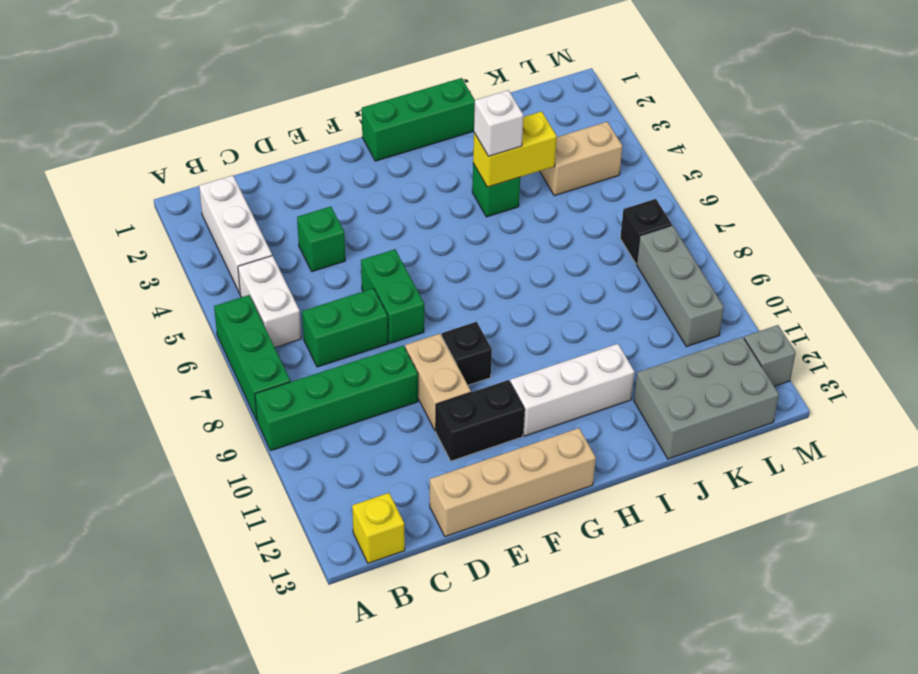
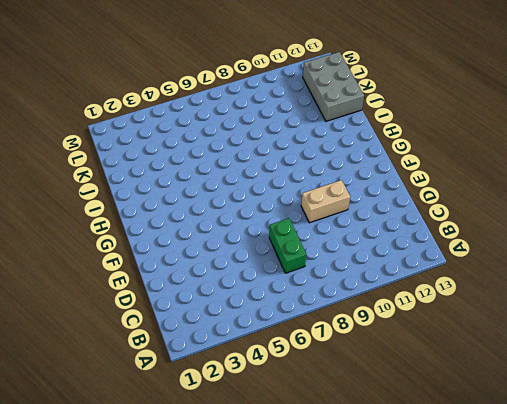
none -> green 1x3 brick [214,295,290,420]
none -> green 1x4 brick [255,346,418,450]
none -> white 1x3 brick [199,175,272,293]

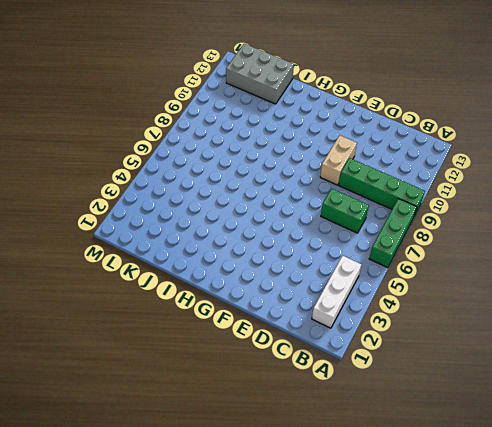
none -> white 1x2 brick [238,256,301,347]
none -> yellow 1x1 brick [352,493,405,563]
none -> green 1x1 brick [297,206,345,272]

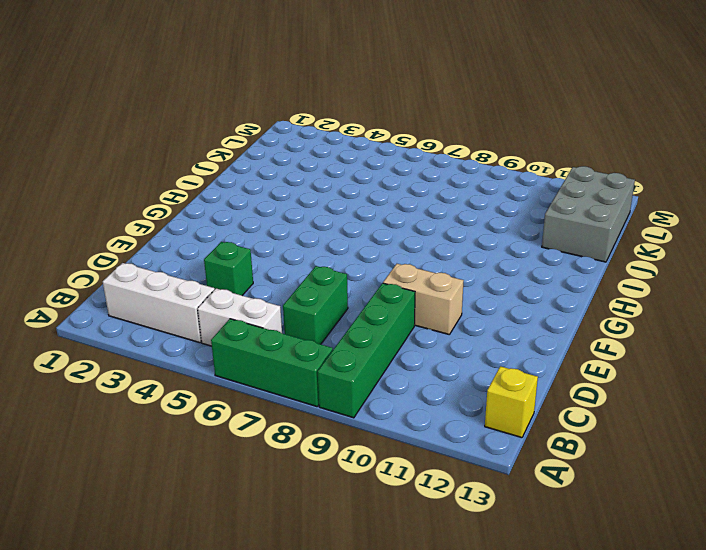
none -> tan 1x4 brick [430,428,596,537]
none -> green 1x2 brick [361,249,424,343]
none -> black 1x2 brick [436,380,524,461]

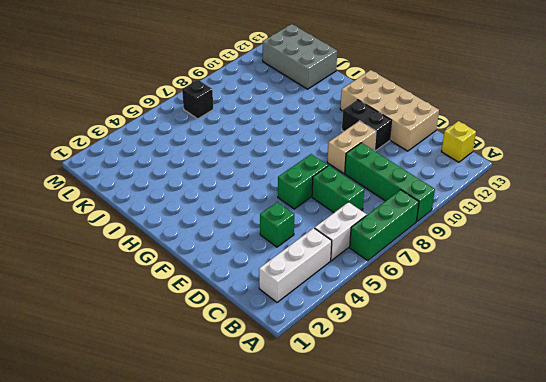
tan 2x4 brick [340,70,439,151] -> tan 1x4 brick [430,428,596,537]
none -> black 1x1 brick [442,322,492,385]
none -> green 1x3 brick [362,78,475,161]
none -> white 1x3 brick [510,344,634,436]

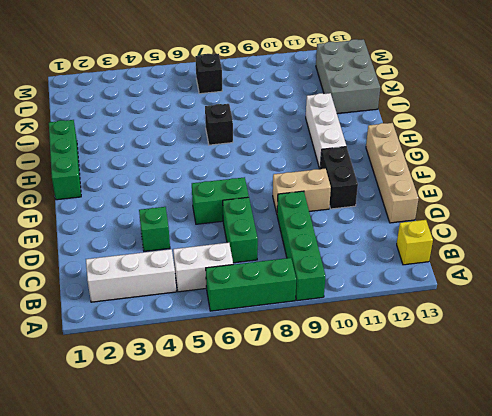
black 1x1 brick [205,104,233,145] -> black 1x1 brick moved to [442,322,492,385]
none -> green 1x1 brick [472,163,520,217]
none -> tan 1x2 brick [540,122,622,196]
none -> grey 1x3 brick [637,225,724,347]

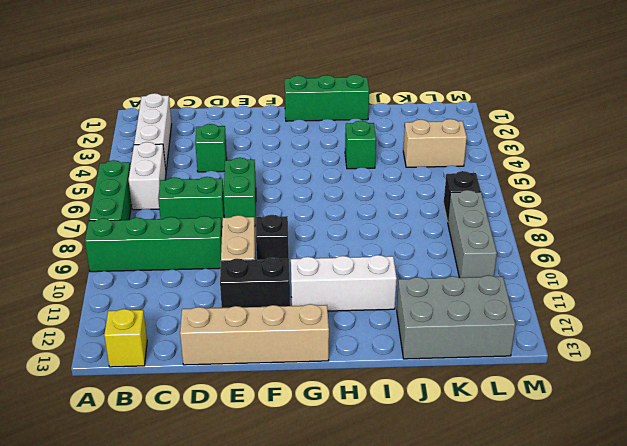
none -> grey 1x1 brick [744,325,796,386]
none -> yellow 1x2 brick [473,111,557,187]
none -> white 1x1 brick [474,90,523,156]

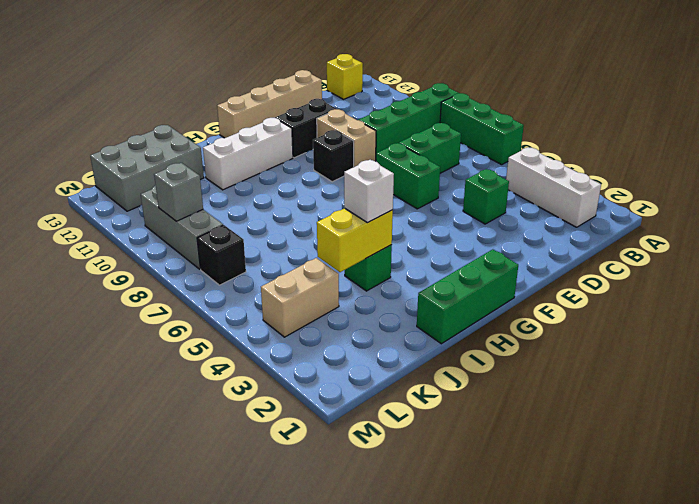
grey 1x1 brick [154,163,203,221] -> grey 1x1 brick moved to [744,325,796,386]
none -> white 1x2 brick [238,256,301,347]

